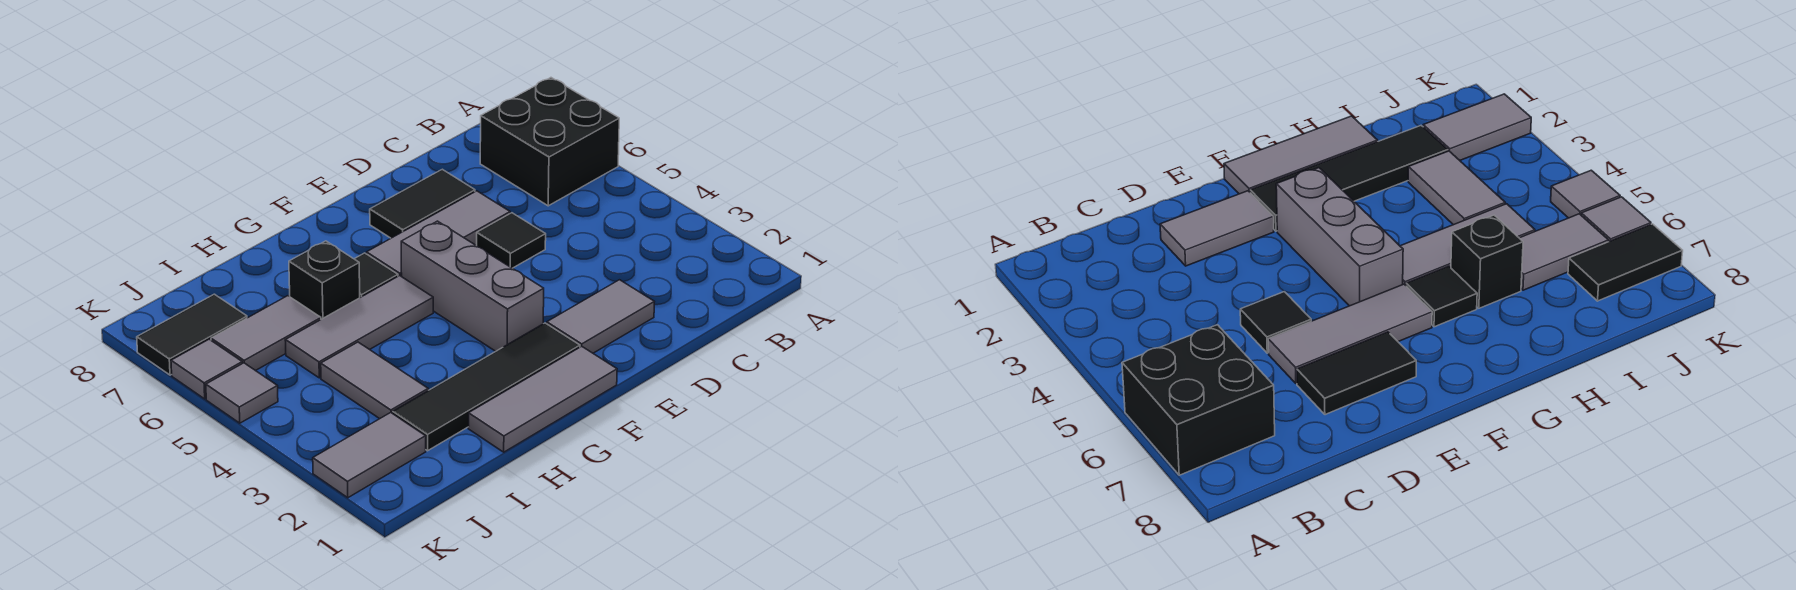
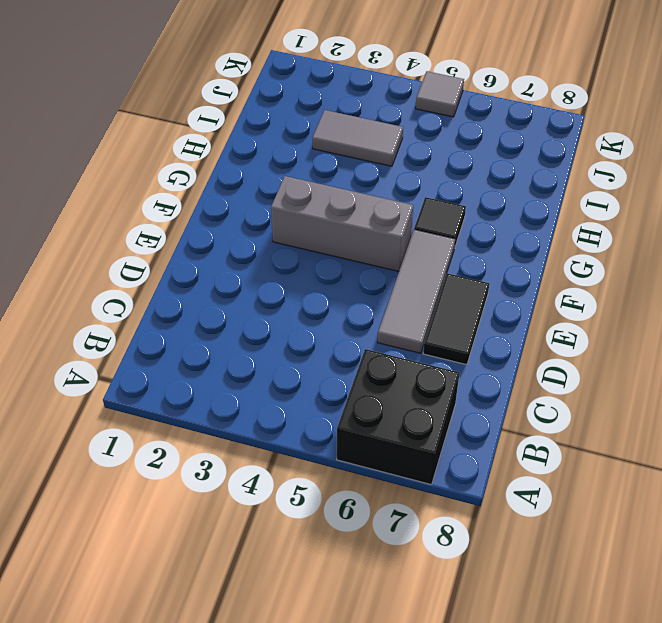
none -> grey 1x2 tile [547,280,654,353]
none -> black 1x1 tile [477,213,546,268]
none -> grey 1x3 tile [468,346,617,452]

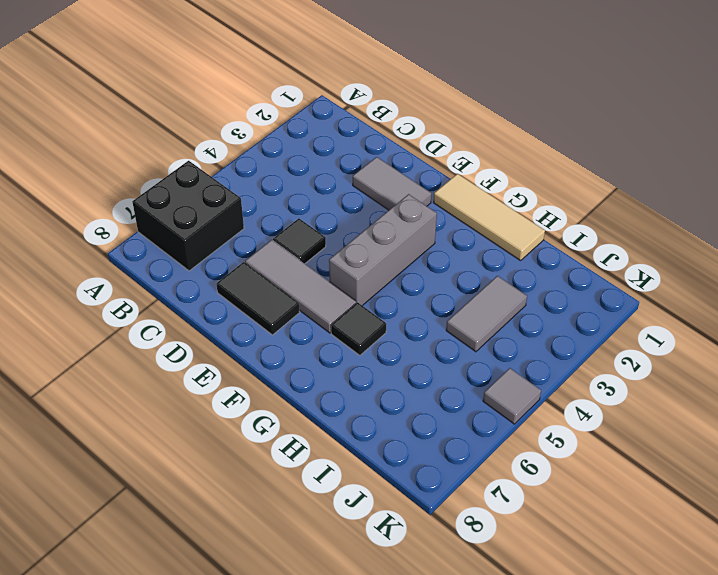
tan 1x3 tile [433,174,545,261] -> grey 1x3 tile [468,346,617,452]
none -> black 1x4 tile [393,323,580,451]
none -> grey 1x3 tile [285,276,433,378]
none -> black 1x1 brick [289,241,360,319]

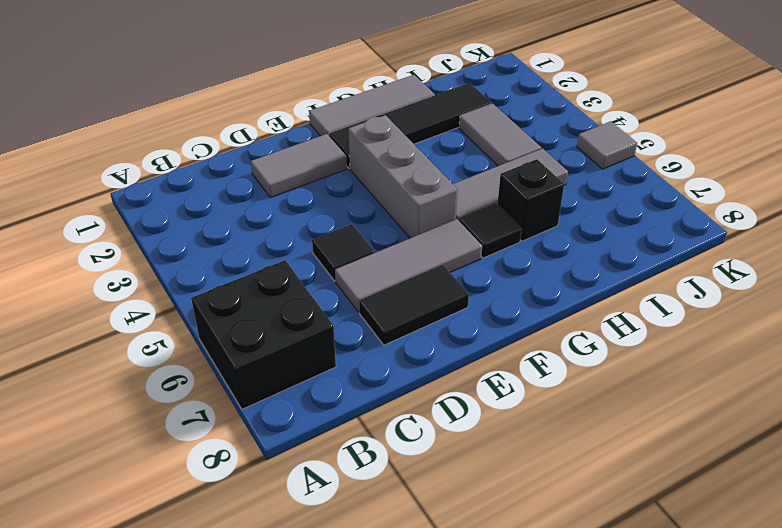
none -> grey 1x2 tile [211,296,321,371]
none -> grey 1x2 tile [313,413,426,498]
none -> black 1x2 tile [137,294,247,375]

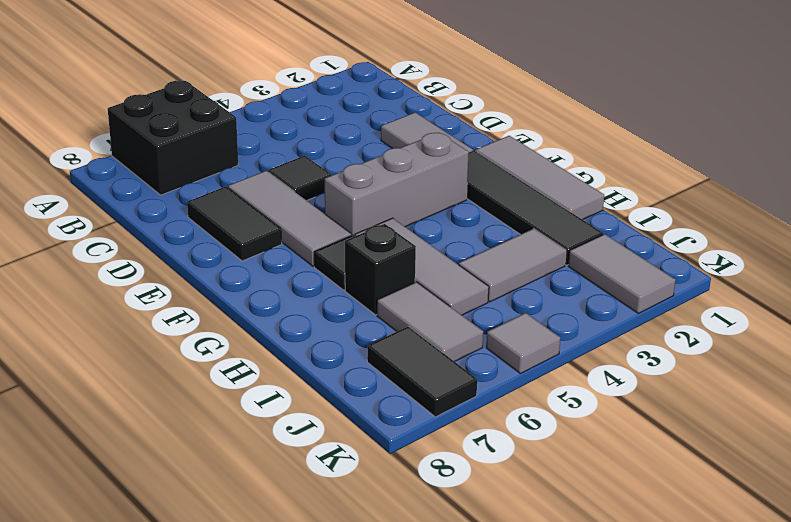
none -> grey 1x1 tile [171,339,242,399]

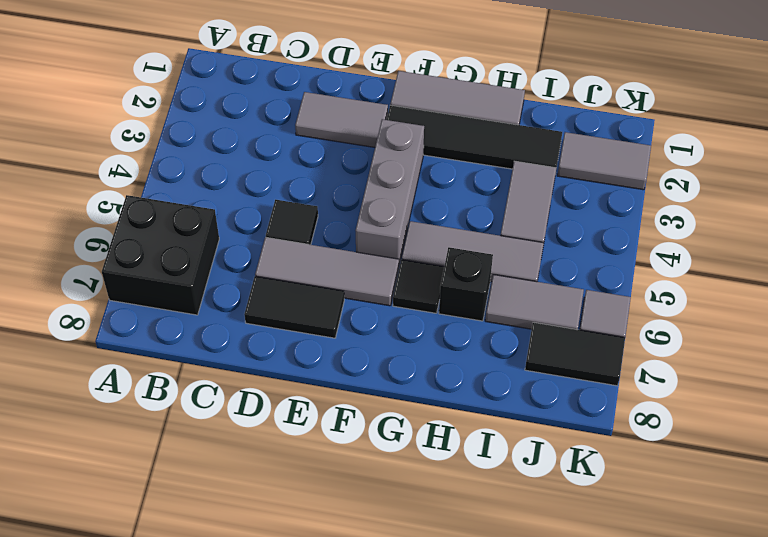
none -> grey 1x1 tile [206,363,278,423]

